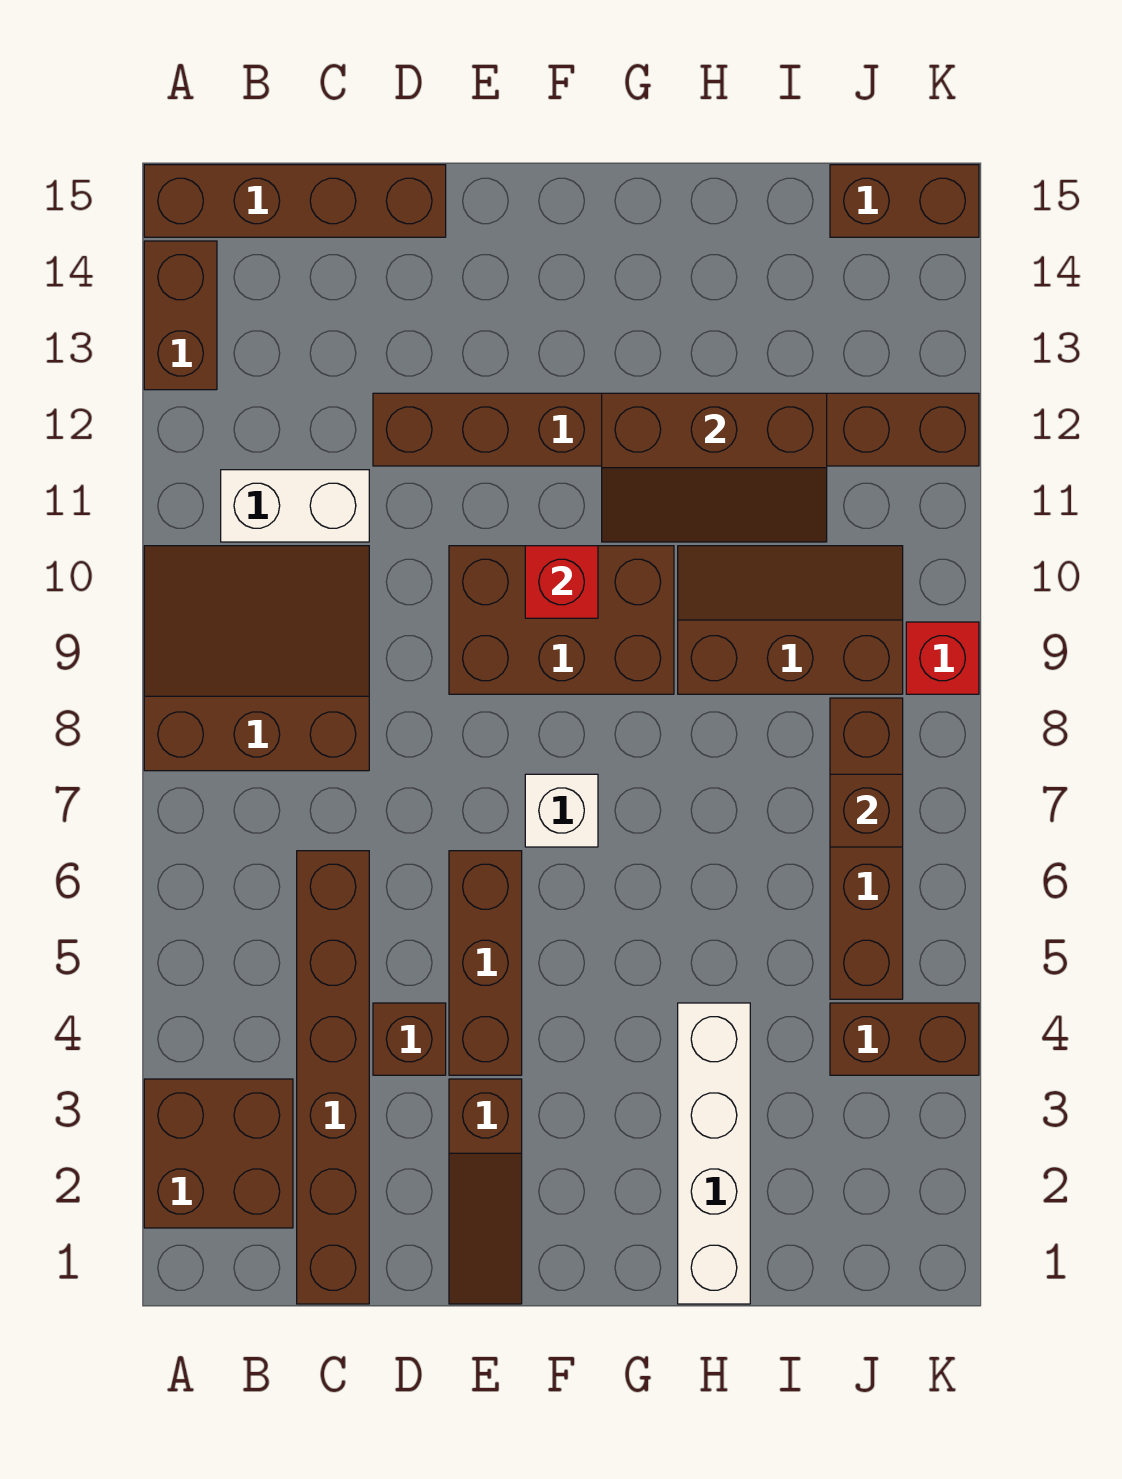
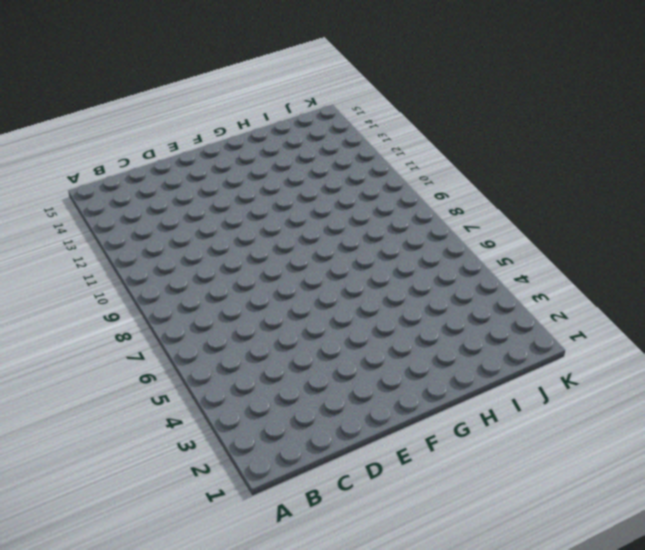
none -> brown 2x2 brick [144,1079,293,1228]
none -> brown 3x3 slope [144,546,369,771]
none -> brown 1x2 brick [144,241,217,390]

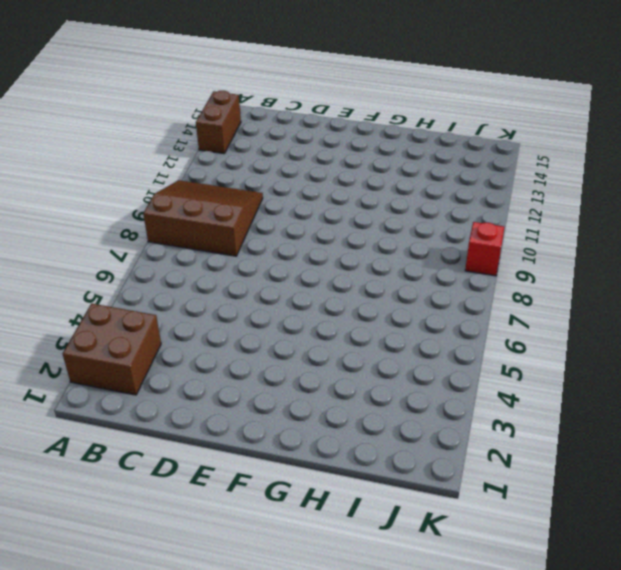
none -> brown 1x4 brick [144,165,446,237]
none -> white 1x2 brick [221,470,369,542]
none -> brown 1x6 brick [297,851,369,1304]

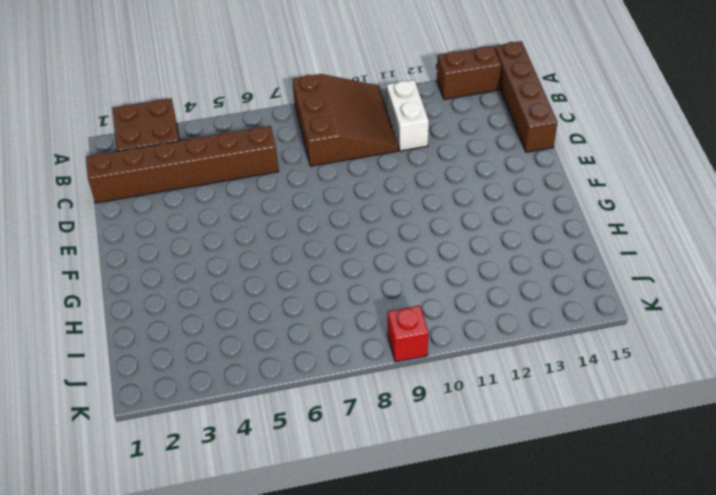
none -> brown 1x1 brick [373,1003,446,1075]
none -> brown 1x8 brick [373,393,979,466]
none -> brown 1x3 slope [449,1079,522,1304]

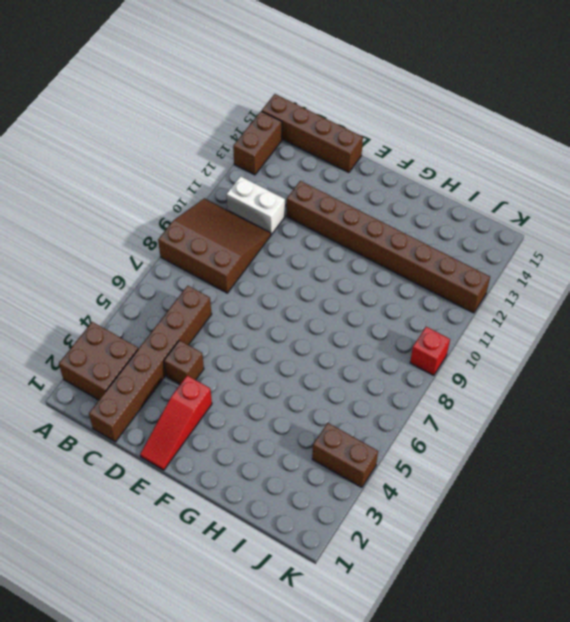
red 1x3 slope [140,375,212,470] -> brown 1x3 slope [449,1079,522,1304]
none -> brown 1x3 brick [449,851,522,1075]
none -> brown 2x3 brick [449,546,674,694]
none -> white 1x1 brick [525,774,598,847]

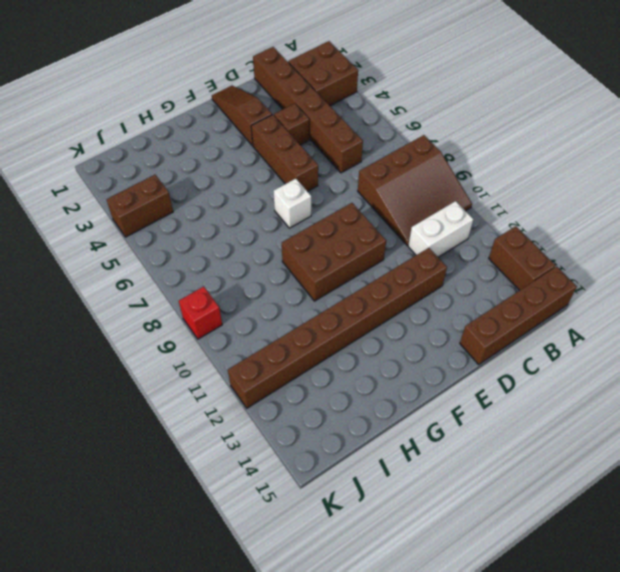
none -> white 1x4 brick [678,1003,750,1304]
none -> brown 2x3 slope [678,546,903,694]
none -> brown 1x4 brick [830,698,903,999]

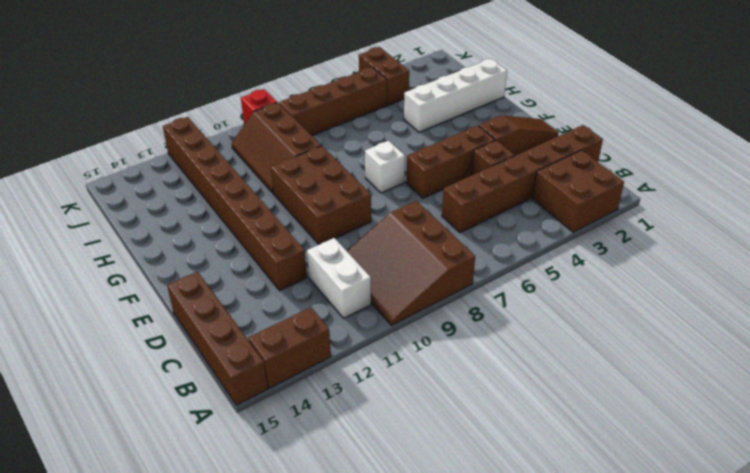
none -> brown 1x2 brick [830,165,979,237]
none -> red 1x1 brick [525,546,598,618]
none -> brown 2x3 slope [602,393,827,542]

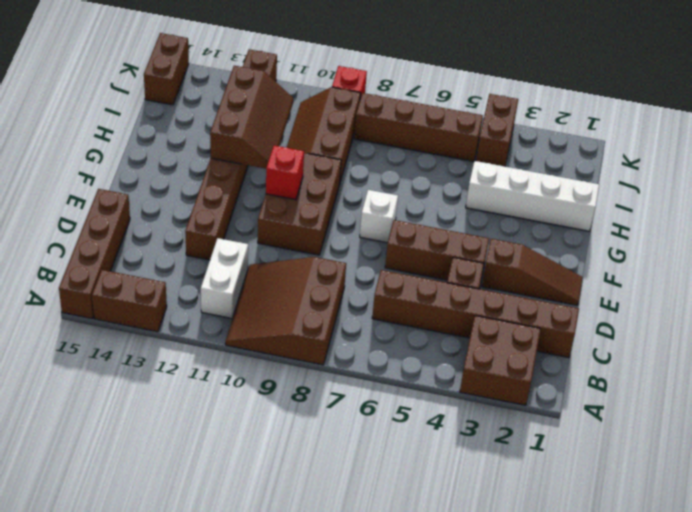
none -> brown 1x1 brick [830,774,903,847]

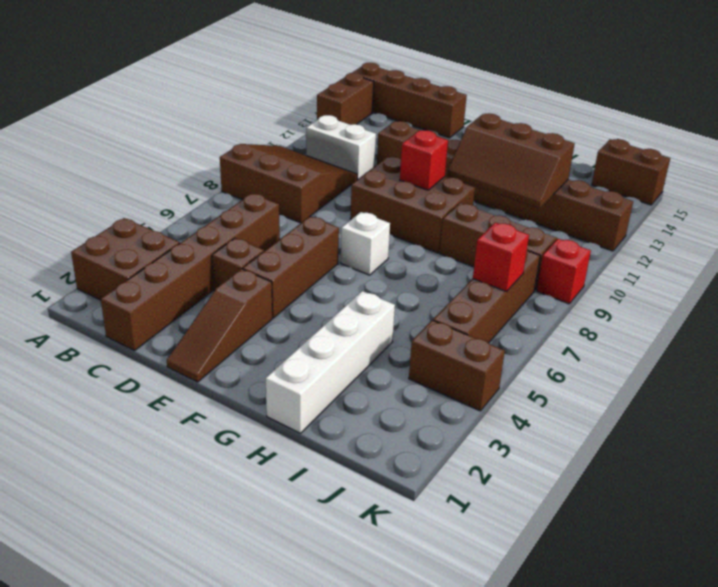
red 1x1 brick [473,222,529,292] -> brown 1x1 brick [830,774,903,847]

